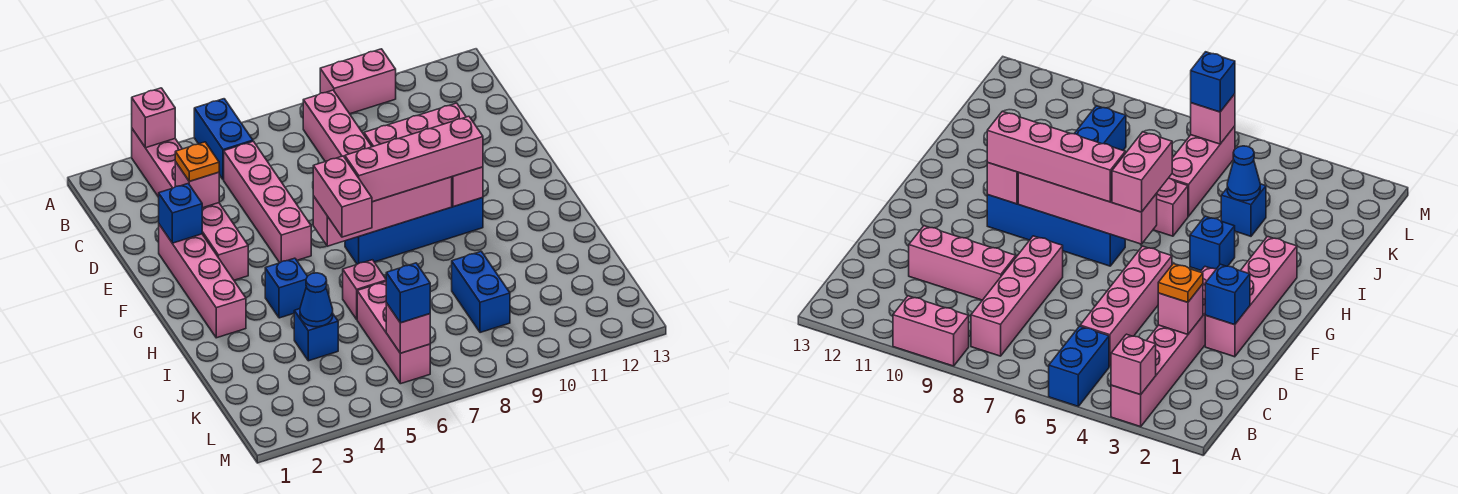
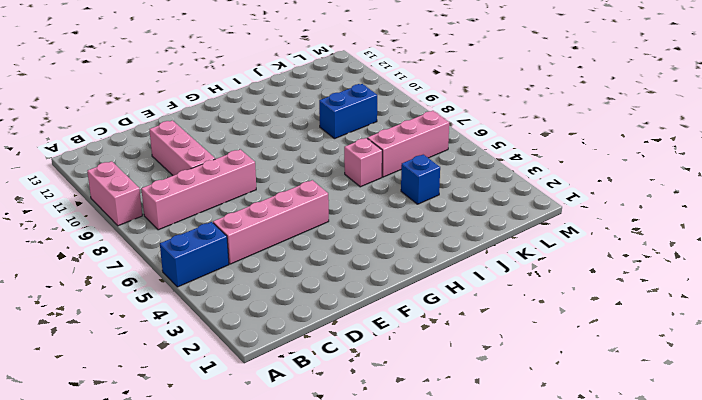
none -> pink 1x6 brick [132,129,248,280]
none -> pink 1x4 brick [159,225,246,338]
none -> blue 1x4 brick [345,198,483,264]

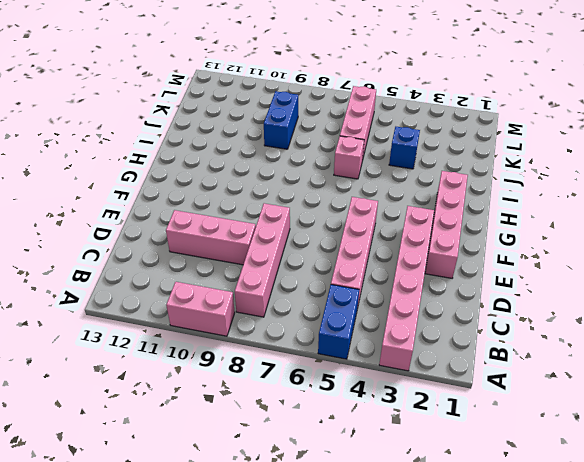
none -> blue 1x4 brick [345,198,483,264]
none -> blue 1x1 brick [265,258,307,318]
none -> pink 1x1 brick [132,88,175,148]

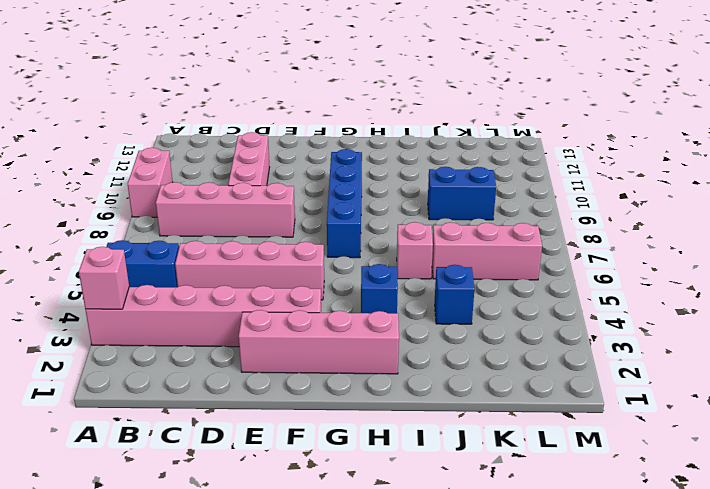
none -> pink 1x1 brick [175,162,219,208]
none -> blue 1x1 brick [159,184,202,243]
none -> pink 1x4 brick [313,177,452,246]

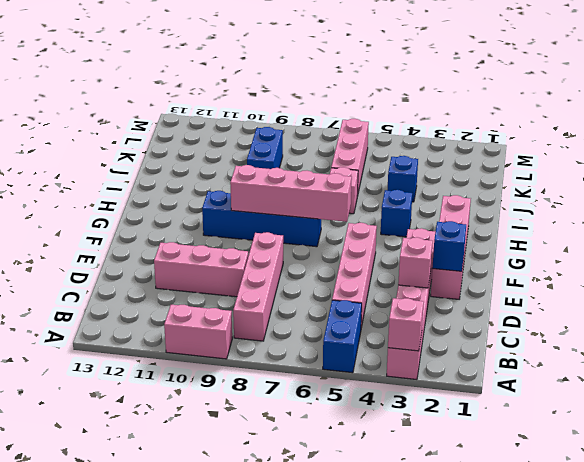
none -> pink 1x1 brick [452,167,483,207]
none -> blue 1x1 cone [300,273,333,327]
none -> pink 1x1 brick [386,303,430,353]

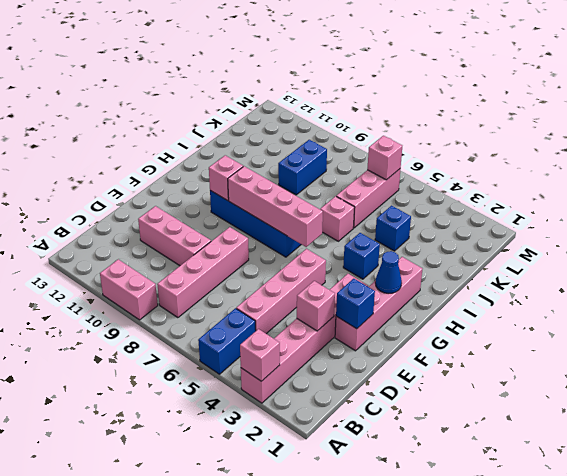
blue 1x1 cone [375,251,402,294] -> blue 1x1 cone moved to [300,273,333,327]
none -> orange 1x1 plate [175,142,219,181]
none -> pink 1x2 brick [313,156,372,237]
none -> pink 1x4 brick [345,116,483,202]

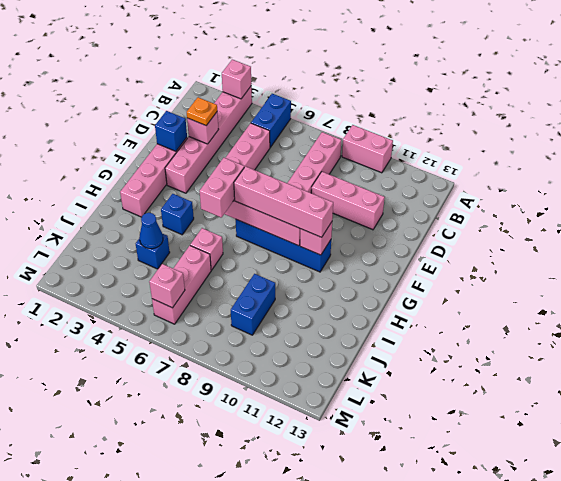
none -> blue 1x1 brick [386,263,430,323]

